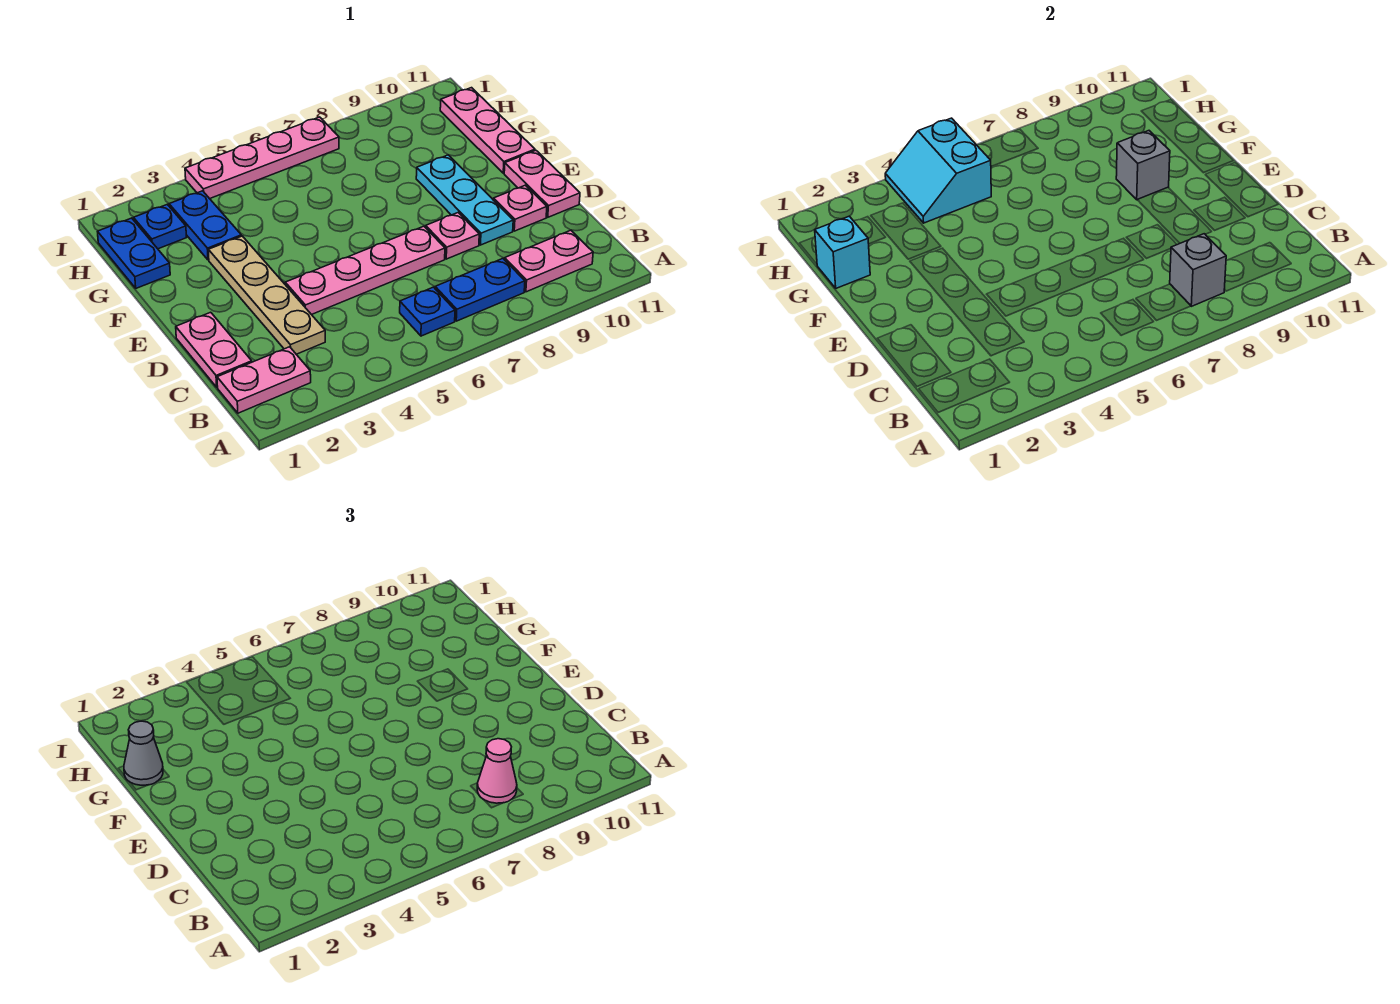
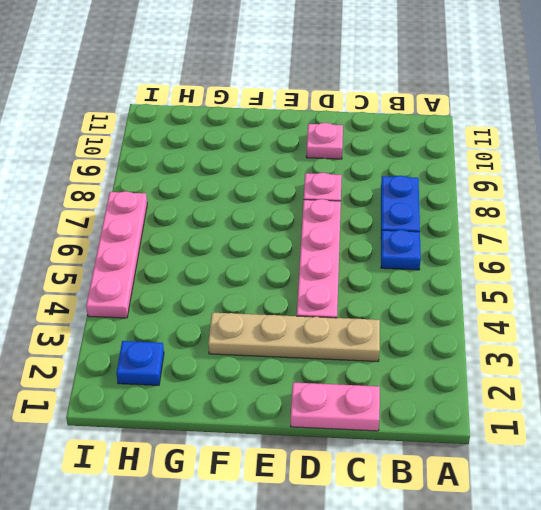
none -> pink 1x2 plate [217,347,311,413]
none -> pink 1x2 plate [505,230,593,292]
none -> cyan 1x3 plate [416,155,513,245]

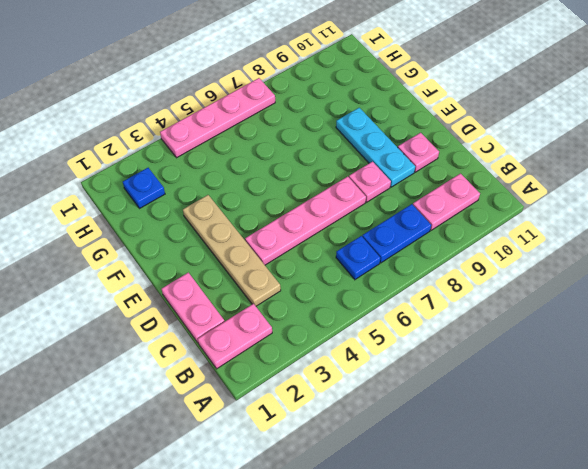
none -> pink 1x2 plate [504,150,580,217]
none -> pink 1x3 plate [440,88,535,173]
none -> blue 1x2 plate [98,218,170,288]

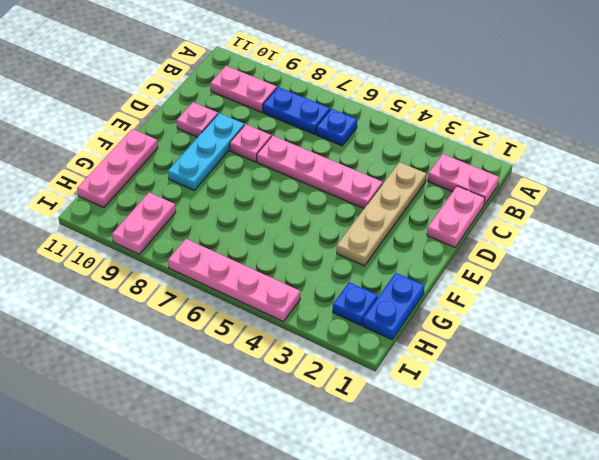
pink 1x2 plate [112,193,176,254] -> pink 1x2 plate moved to [504,150,580,217]
none -> blue 1x2 plate [169,191,241,260]
none -> grey 1x1 brick [1170,234,1226,306]
none -> grey 1x1 brick [1116,131,1170,200]

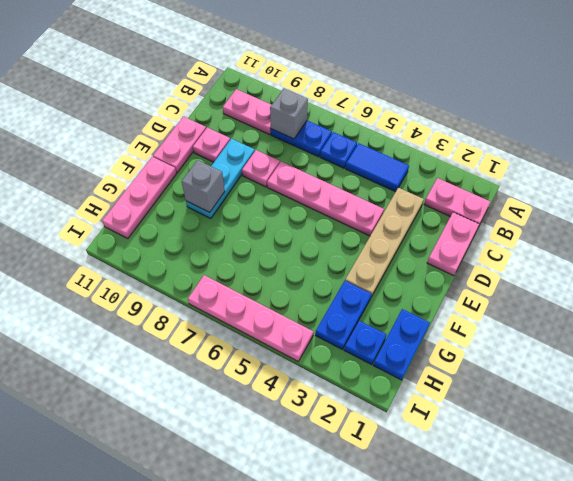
blue 1x2 tile [346,143,409,192] -> none
none -> cyan 1x1 brick [815,216,870,288]
none -> cyan 2x2 slope [885,118,991,223]
none -> pink 1x1 cone [477,739,517,803]

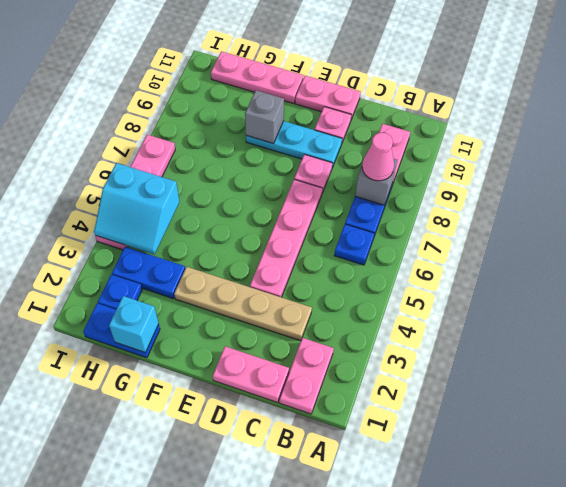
none -> grey 1x1 cone [124,721,163,785]

